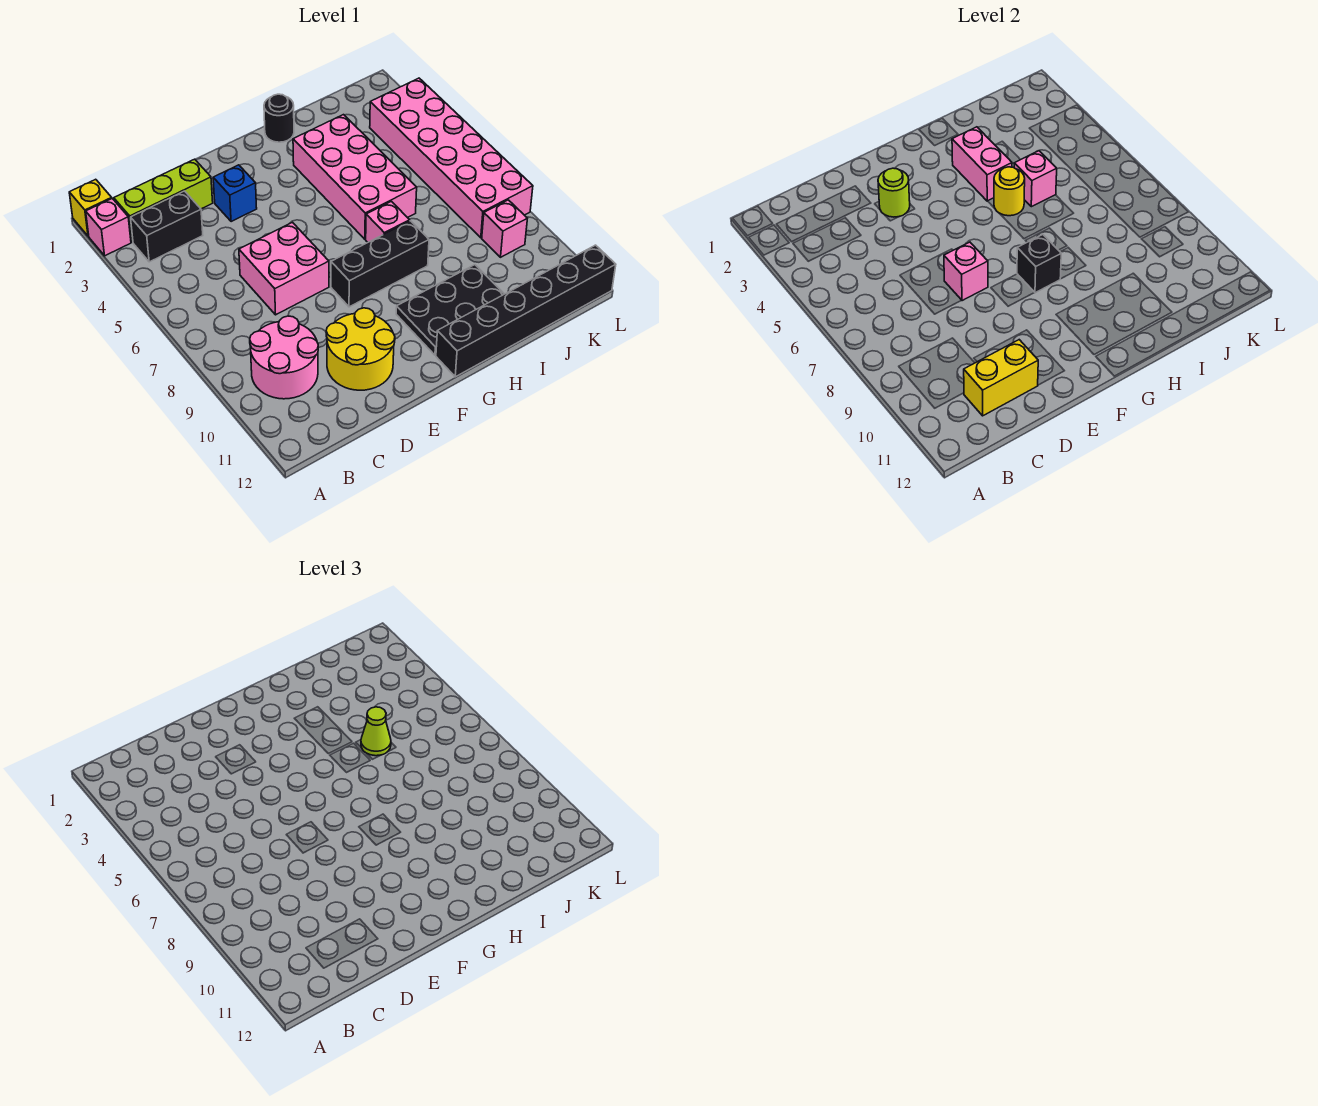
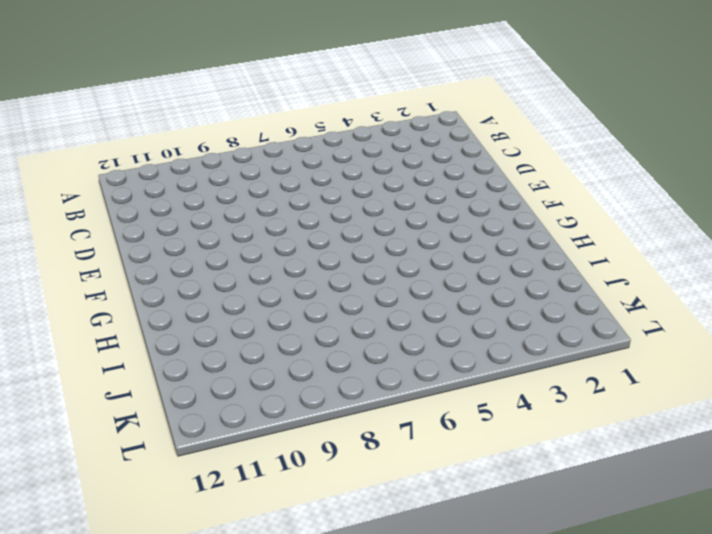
none -> yellow 1x1 brick [69,179,112,236]
none -> pink 1x1 brick [86,198,131,256]
none -> lime 1x3 brick [114,159,213,242]

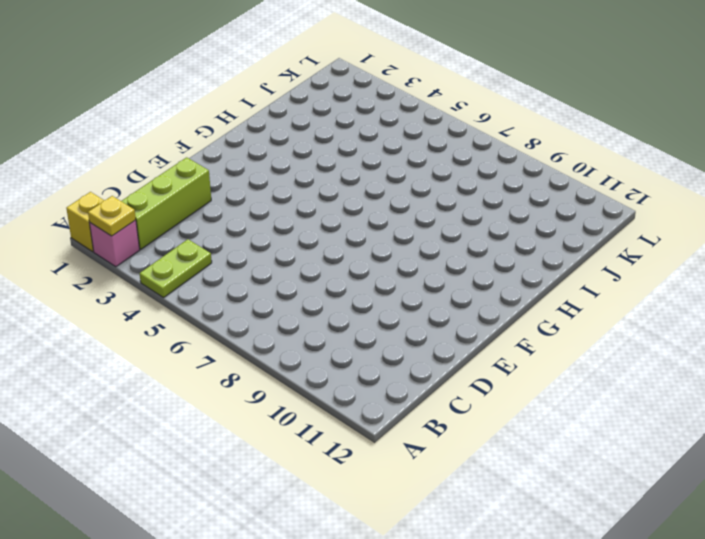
yellow 1x1 plate [88,196,136,236] -> none
lime 1x2 plate [139,239,212,298] -> none
none -> black 1x2 brick [131,191,203,262]
none -> pink 2x2 round brick [250,316,318,399]
none -> pink 2x2 brick [239,222,329,315]

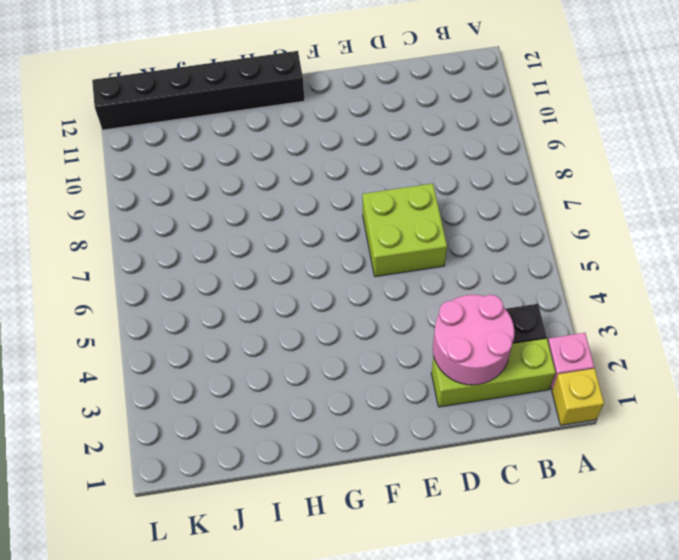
pink 2x2 round brick [433,295,514,385] -> pink 2x2 round brick moved to [250,316,318,399]
lime 2x2 brick [363,183,447,277] -> pink 2x2 brick [239,222,329,315]
none -> yellow 2x2 round brick [326,308,395,390]
none -> blue 1x1 brick [213,165,257,222]
none -> black 1x3 brick [331,221,429,307]

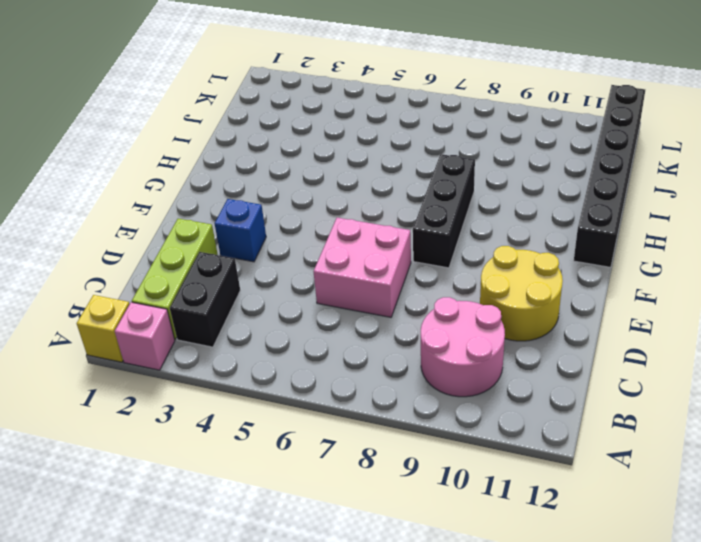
none -> black 2x3 plate [396,265,504,355]
none -> black 1x1 round brick [264,94,294,142]
none -> pink 2x4 brick [293,115,417,239]

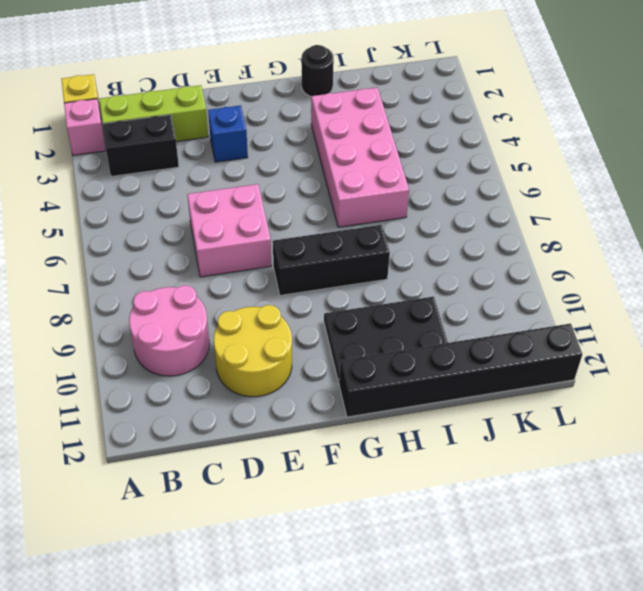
none -> pink 1x1 brick [366,201,410,242]
none -> pink 2x6 brick [370,78,533,238]
none -> pink 1x1 brick [482,200,527,257]

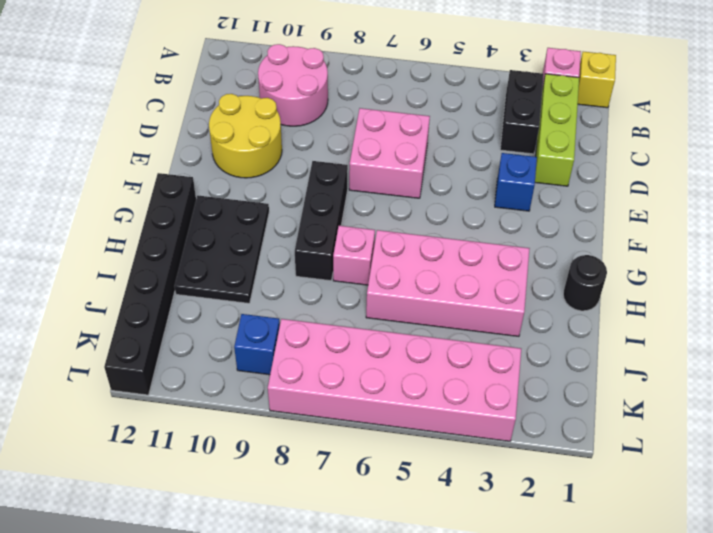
blue 1x1 brick [234,314,280,375] -> pink 1x1 brick [482,200,527,257]
none -> yellow 1x2 brick [964,340,1038,416]
none -> lime 1x1 round brick [878,168,910,217]
none -> pink 1x1 brick [944,242,988,301]

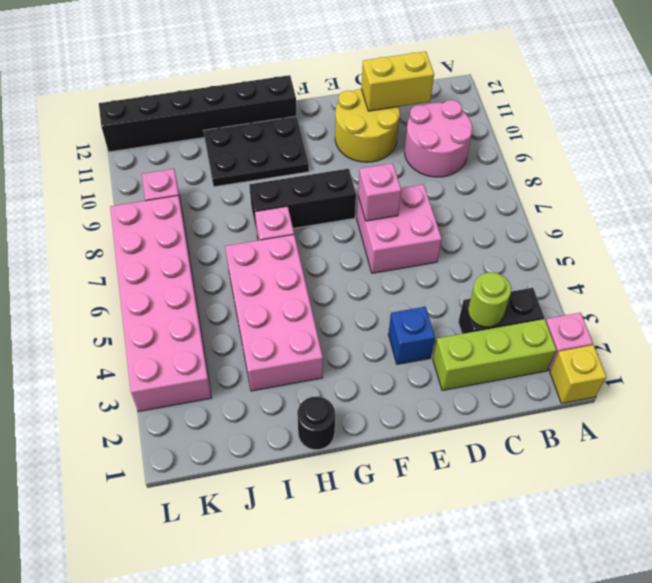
lime 1x1 round brick [468,272,511,327] -> lime 1x1 round brick moved to [878,168,910,217]
none -> black 1x1 brick [1017,235,1061,293]
none -> pink 1x2 brick [952,127,1012,201]
none -> yellow 1x1 round brick [994,167,1025,216]

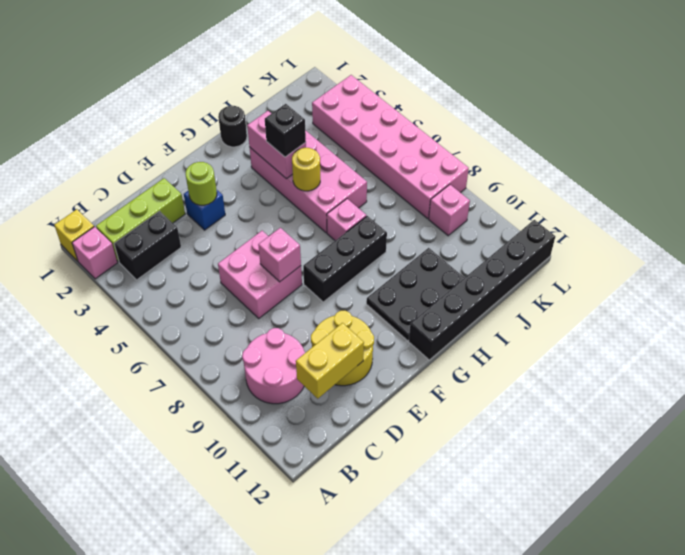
black 1x1 brick [265,104,306,157] -> black 1x1 brick moved to [1017,235,1061,293]
none -> pink 1x1 brick [1014,151,1057,207]
none -> lime 1x1 cone [361,707,391,756]

